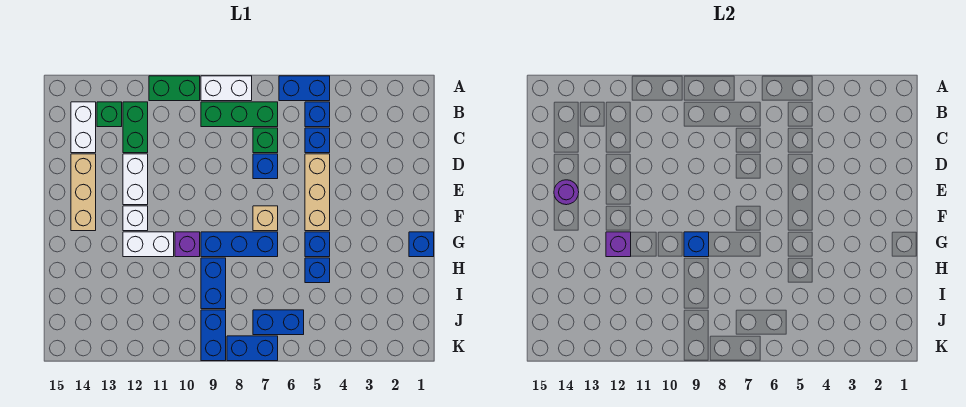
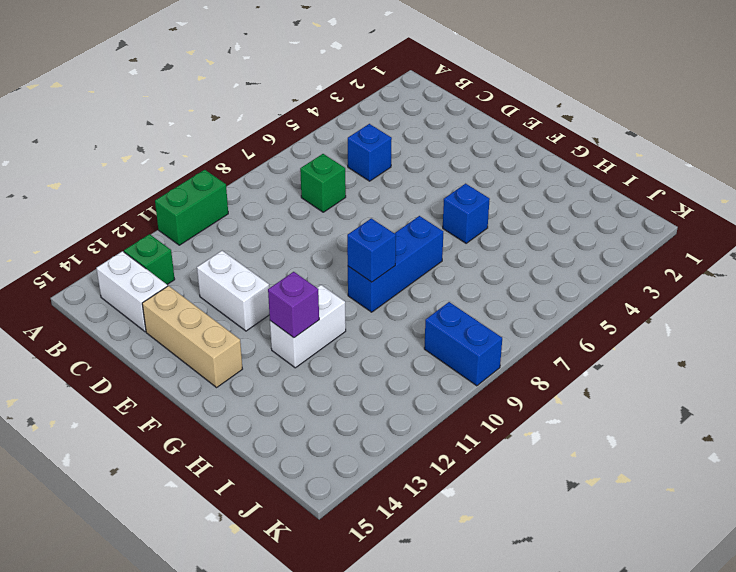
none -> blue 1x2 brick [279,76,330,101]
none -> white 1x2 brick [201,76,252,101]
none -> blue 1x1 brick [305,102,330,127]

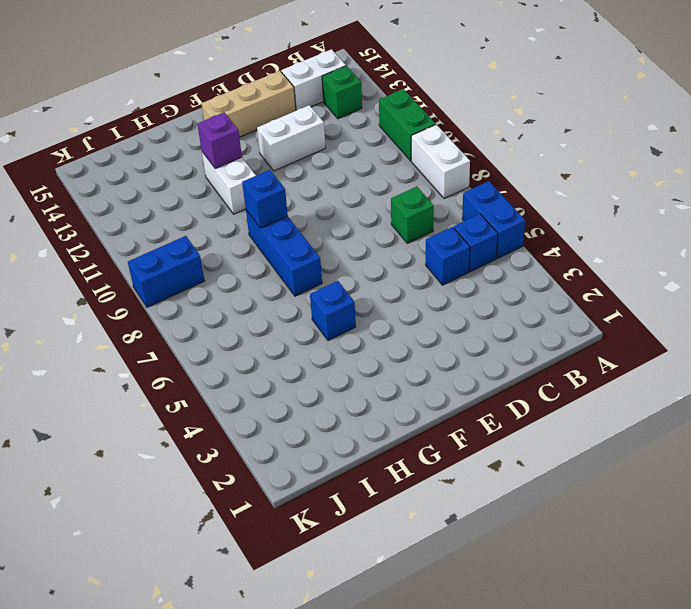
none -> green 1x3 brick [201,102,278,127]
none -> green 1x2 brick [123,102,148,153]
none -> tan 1x3 brick [305,154,330,231]

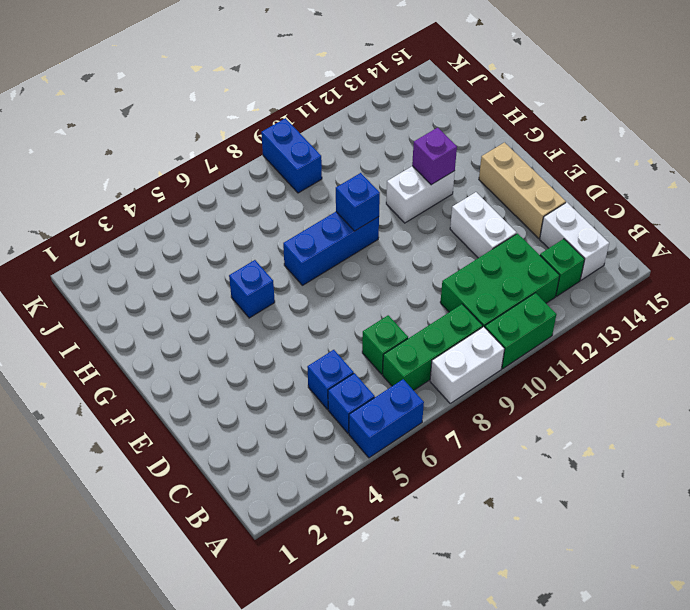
green 2x3 brick [440,234,560,327] -> green 1x2 brick [123,102,148,153]
none -> tan 1x3 brick [305,154,330,231]
none -> blue 1x1 brick [253,154,278,179]
none -> tan 1x1 brick [253,206,278,231]

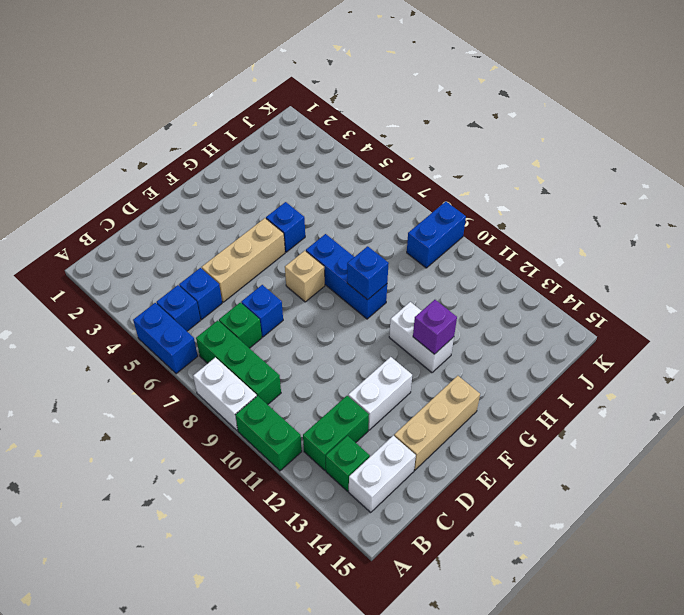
none -> white 1x1 brick [123,206,148,231]
none -> blue 1x1 brick [409,232,434,257]
none -> purple 1x1 brick [175,232,200,257]

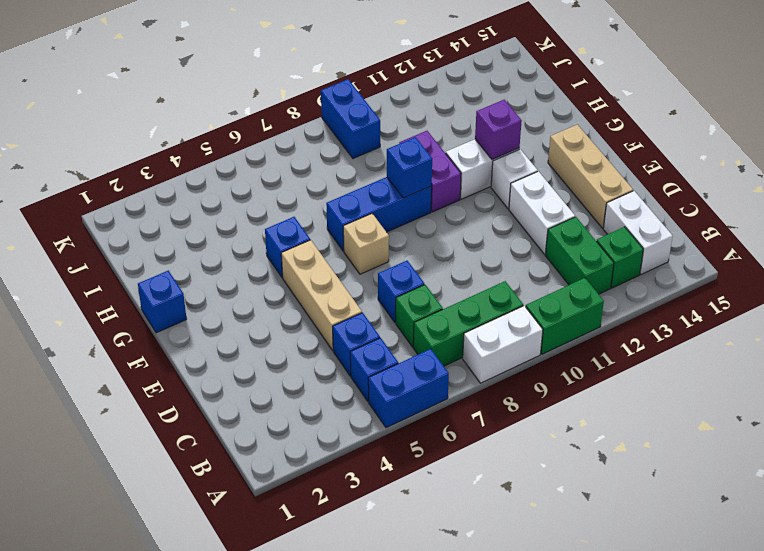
purple 1x2 brick [399,131,461,212] -> purple 1x1 brick [175,232,200,257]
none -> blue 1x1 brick [305,258,330,283]
none -> blue 1x2 brick [201,258,226,309]
none -> blue 1x2 brick [253,310,304,335]

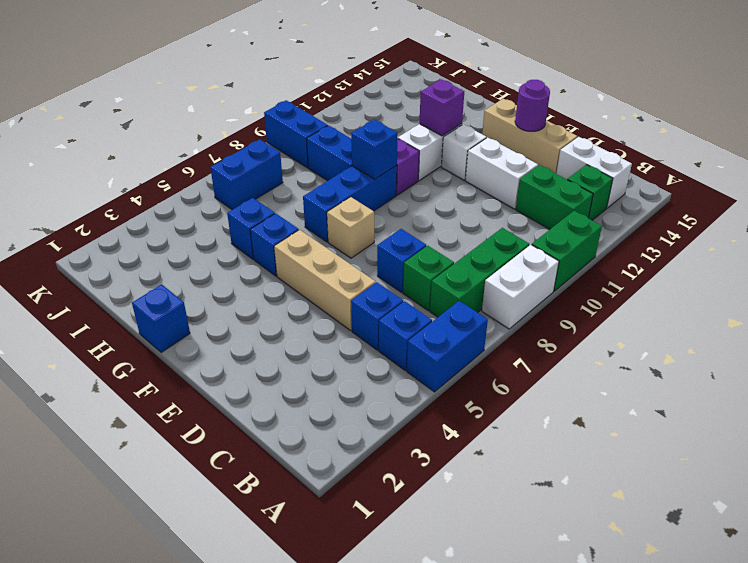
none -> blue 1x2 brick [227,336,278,361]

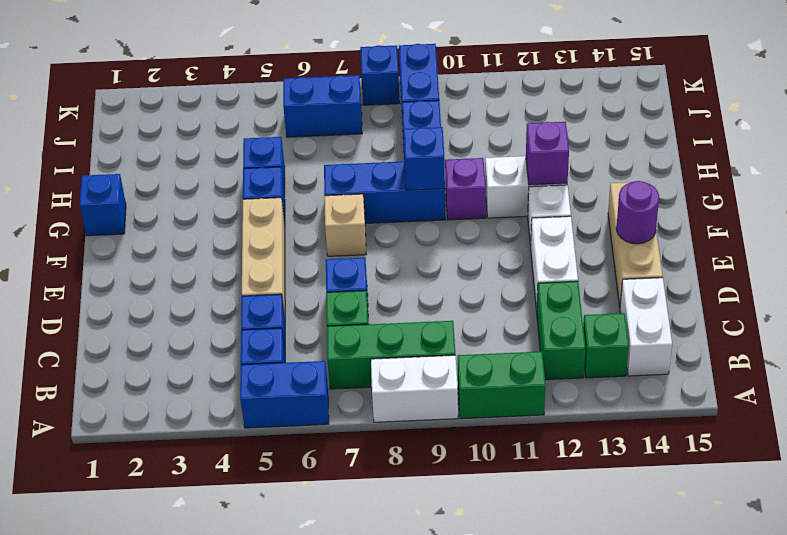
blue 1x1 brick [360,45,400,105] -> blue 1x2 brick [227,336,278,361]

